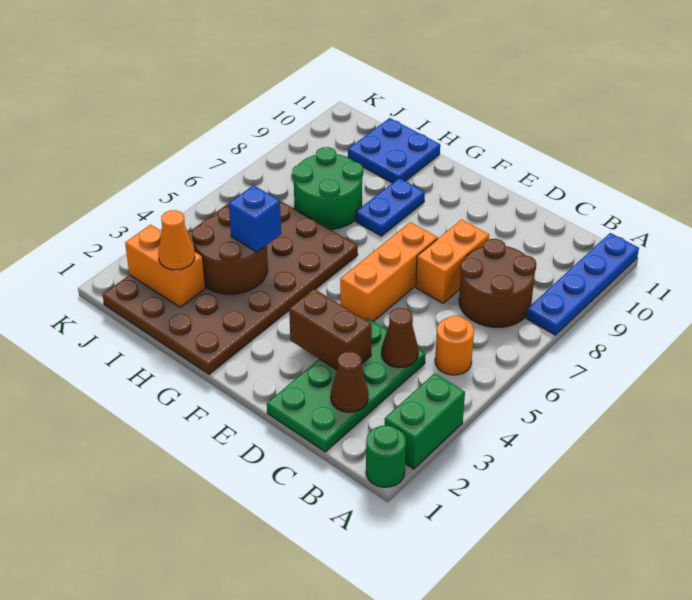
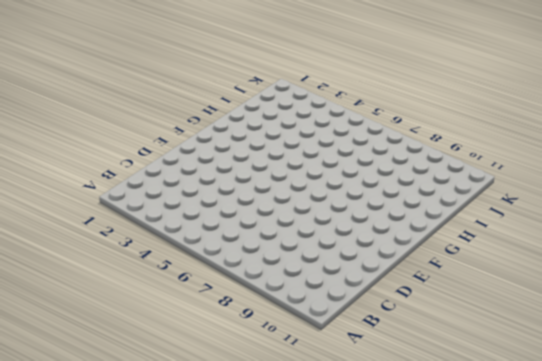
none -> green 1x1 round brick [366,425,406,487]
none -> green 1x2 brick [385,373,465,469]
none -> blue 1x4 plate [526,233,639,335]

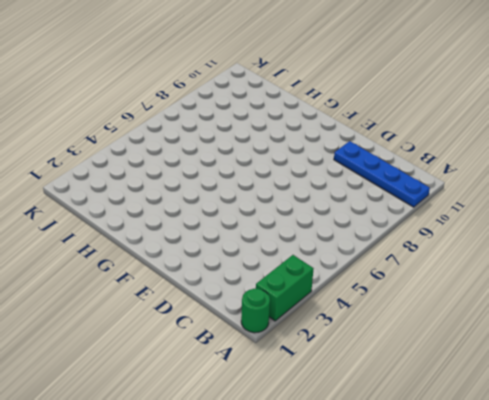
blue 1x4 plate [334,141,430,207] -> blue 1x4 plate turned to [526,233,639,335]
none -> orange 1x1 round brick [435,316,474,375]
none -> brown 2x2 round brick [459,239,536,327]
none -> green 2x4 plate [267,318,426,452]

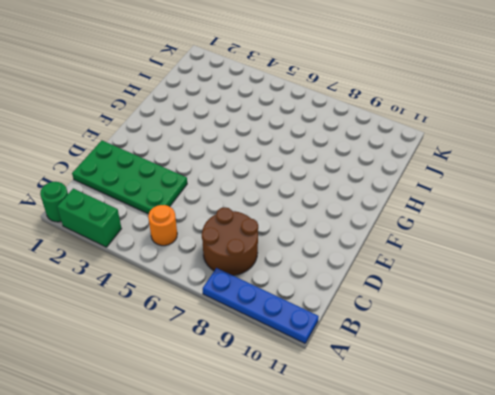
none -> orange 1x2 brick [416,219,489,303]
none -> orange 1x3 brick [340,222,438,322]
none -> brown 4x6 plate [103,201,358,374]

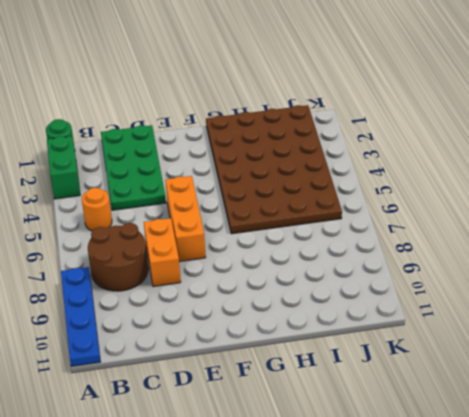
none -> blue 1x2 plate [356,178,425,236]
none -> green 2x2 round brick [293,147,363,229]
none -> blue 2x2 plate [348,118,440,183]

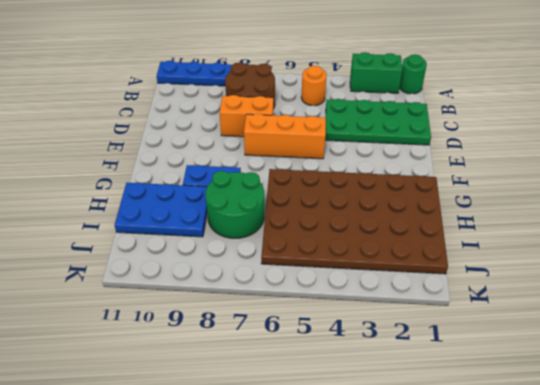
blue 2x3 plate [115,183,207,237] -> blue 2x2 plate [348,118,440,183]
none -> brown 1x1 cone [331,351,369,412]
none -> brown 1x1 cone [381,308,418,368]
none -> brown 1x2 brick [289,289,372,370]

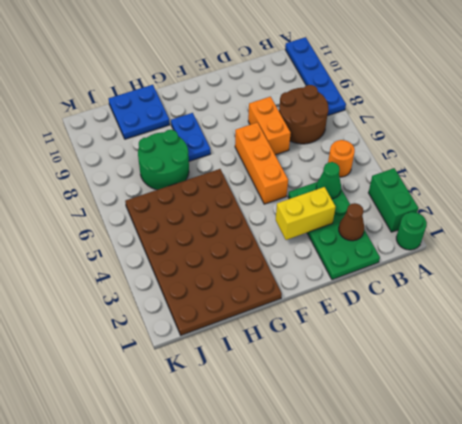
green 1x1 cone [316,162,341,199] -> brown 1x1 cone [381,308,418,368]
yellow 1x2 brick [276,187,336,240] -> brown 1x2 brick [289,289,372,370]
none -> brown 2x2 round brick [192,207,268,294]
none -> orange 1x2 brick [125,225,205,307]
none -> blue 1x1 brick [229,185,281,252]

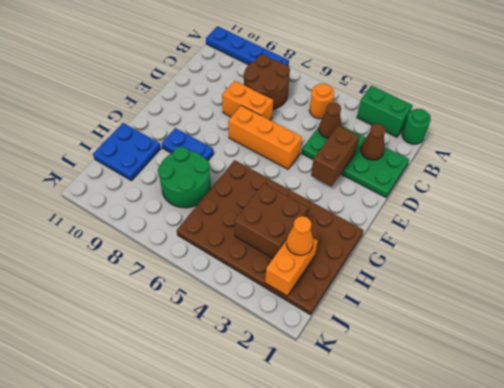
brown 2x2 brick [235,183,308,258] -> brown 2x2 round brick [192,207,268,294]
none -> blue 1x1 brick [229,185,281,252]

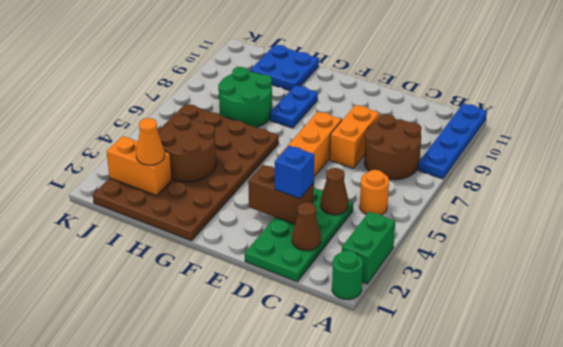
blue 1x1 brick [275,145,314,198] -> blue 1x1 brick moved to [229,185,281,252]

